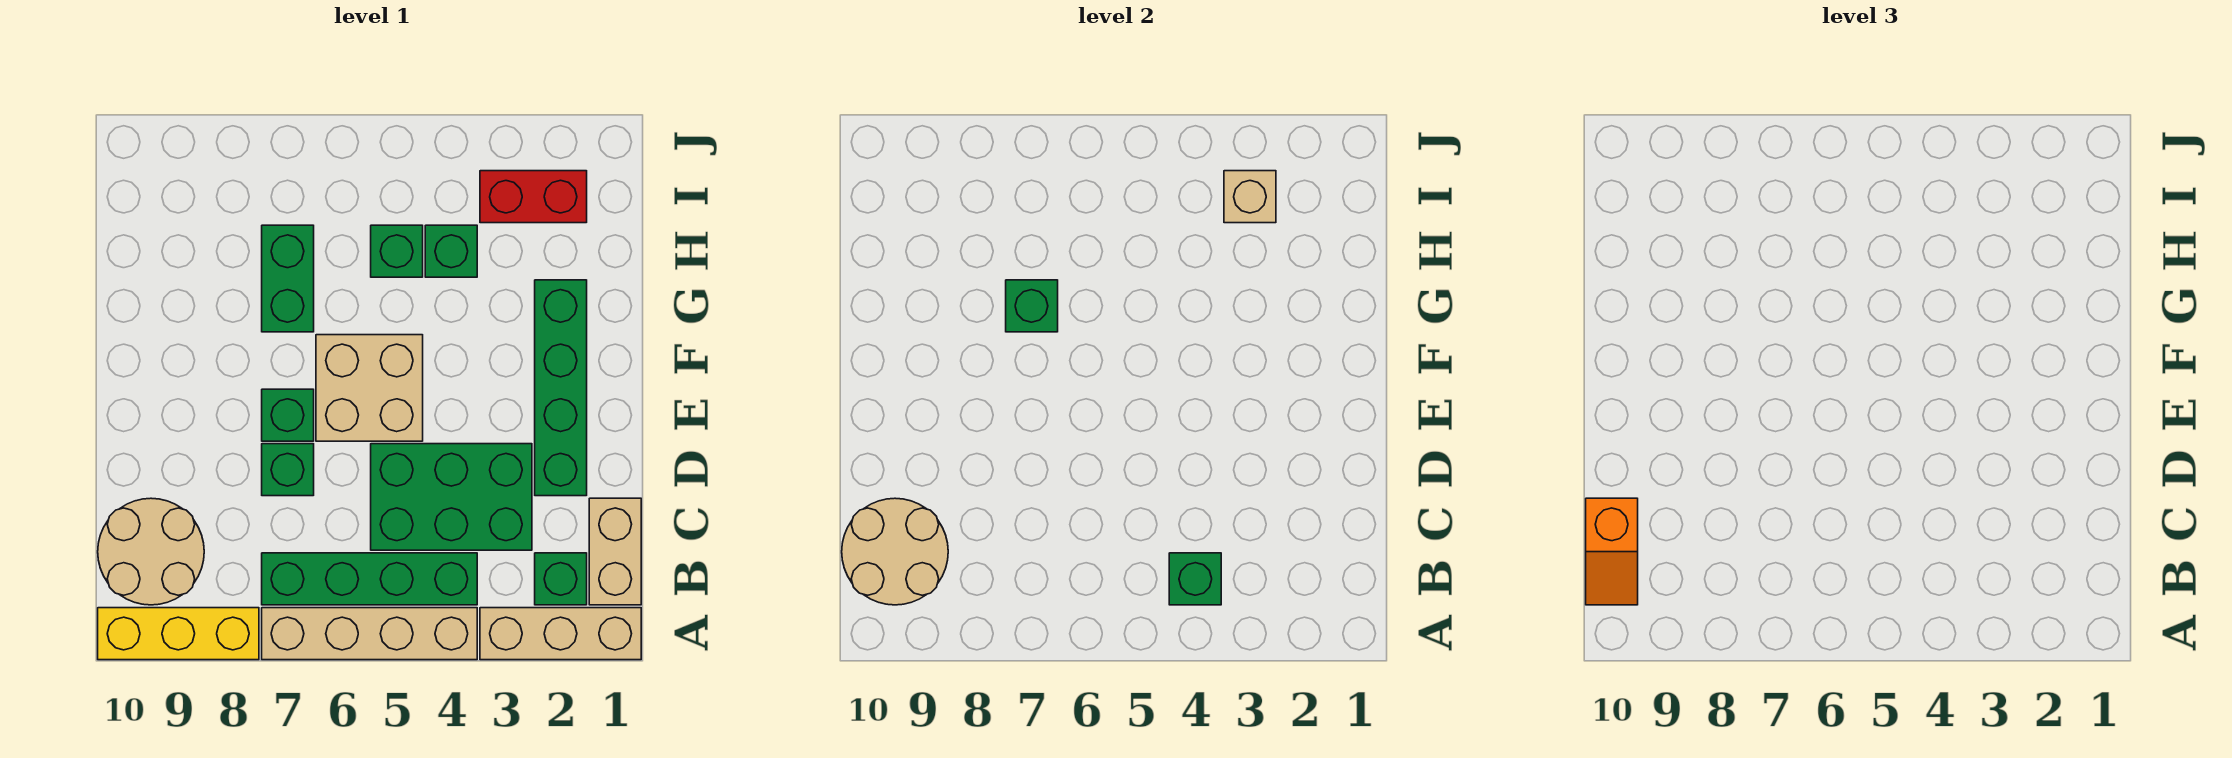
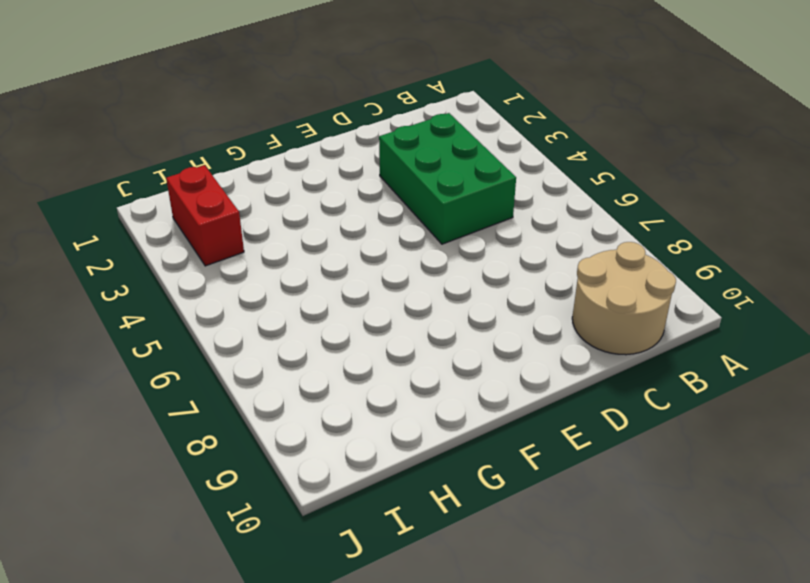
none -> tan 1x3 brick [480,608,641,660]
none -> tan 1x4 brick [262,608,477,660]
none -> yellow 1x3 brick [98,608,259,660]

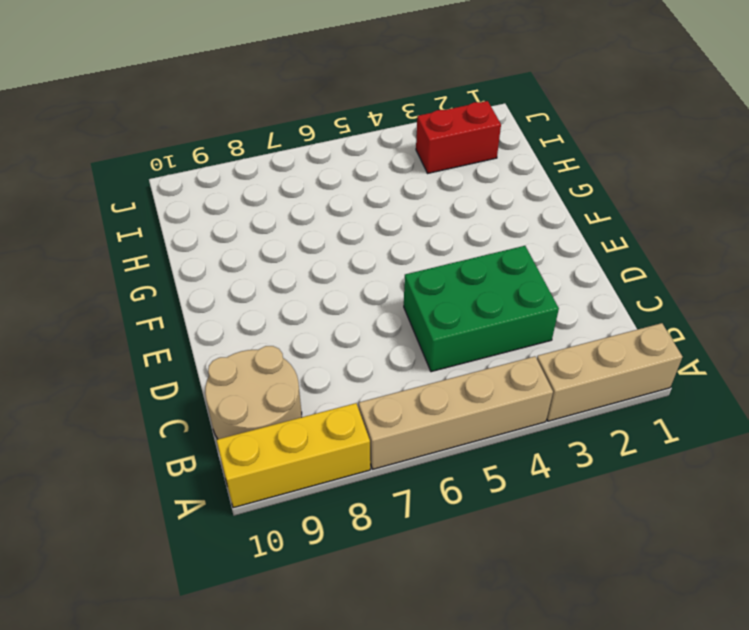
none -> tan 1x2 brick [589,498,641,605]
none -> green 1x1 brick [535,553,587,605]
none -> green 1x4 brick [262,553,477,605]

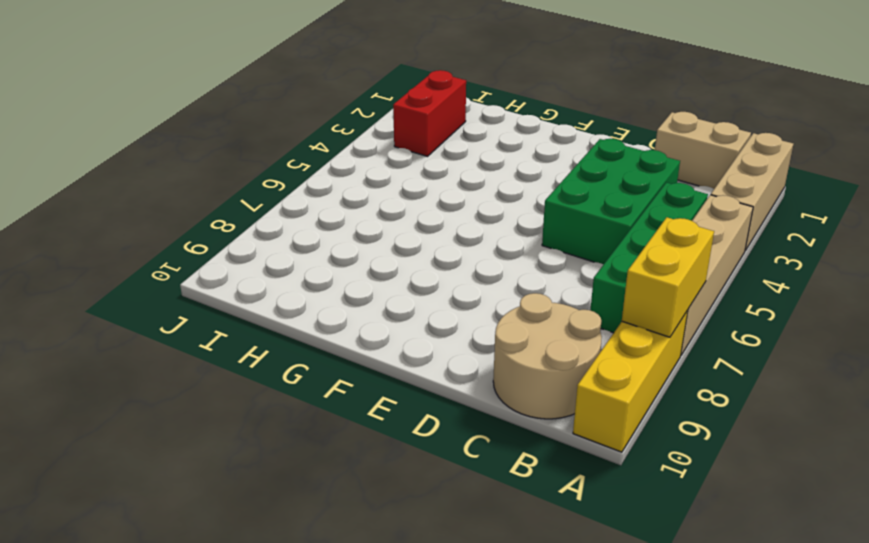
yellow 1x2 brick [622,217,714,337] -> none
none -> green 1x1 brick [535,553,587,605]
none -> green 1x4 brick [535,280,587,496]
none -> green 1x1 brick [262,444,314,496]

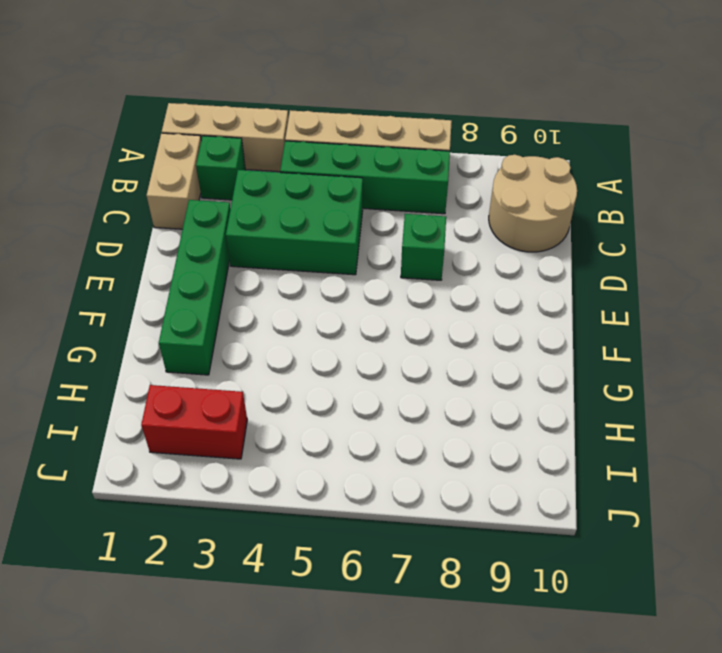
none -> yellow 1x3 brick [98,608,259,660]
none -> tan 2x2 brick [316,335,423,441]
none -> green 1x1 brick [262,389,314,441]

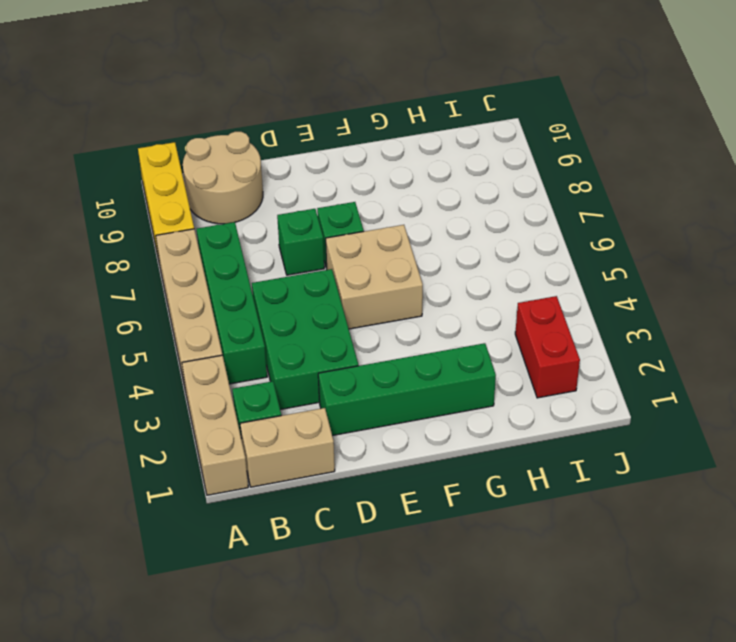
none -> green 1x2 brick [262,225,314,332]
none -> green 1x1 brick [425,225,477,277]
none -> green 1x1 brick [371,225,423,277]

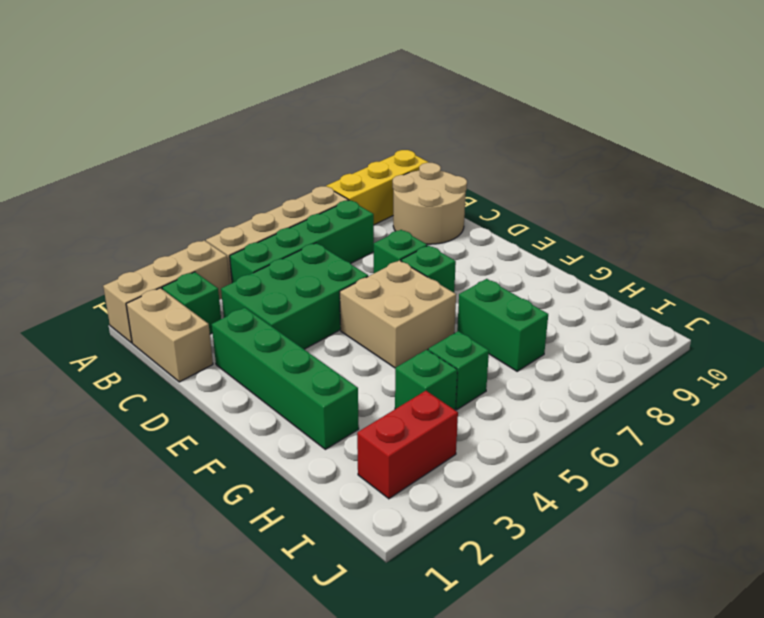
none -> green 1x1 brick [1169,553,1221,605]
none -> tan 2x2 round brick [842,498,948,605]
none -> green 1x1 brick [1006,280,1058,332]

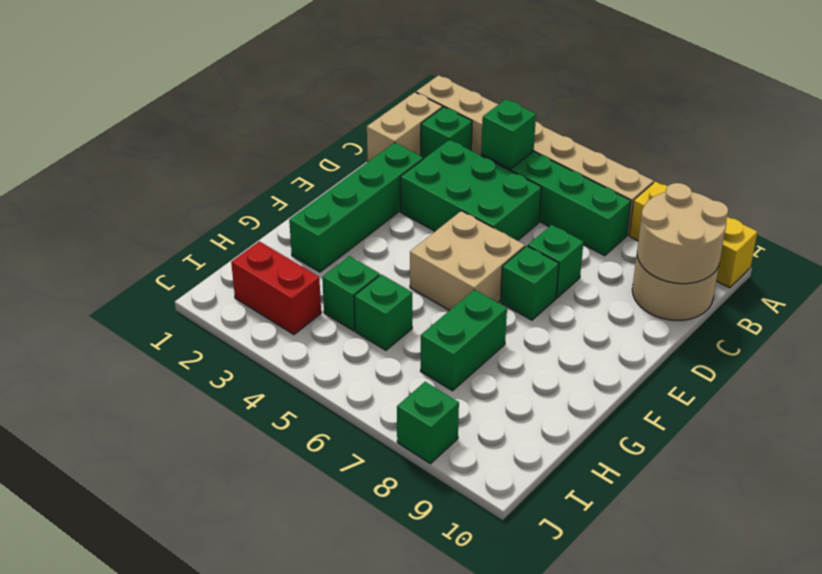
green 1x1 brick [397,382,459,464] -> green 1x1 brick moved to [1006,280,1058,332]
none -> tan 1x1 brick [1224,171,1276,223]
none -> orange 1x2 slope [1586,498,1638,605]

